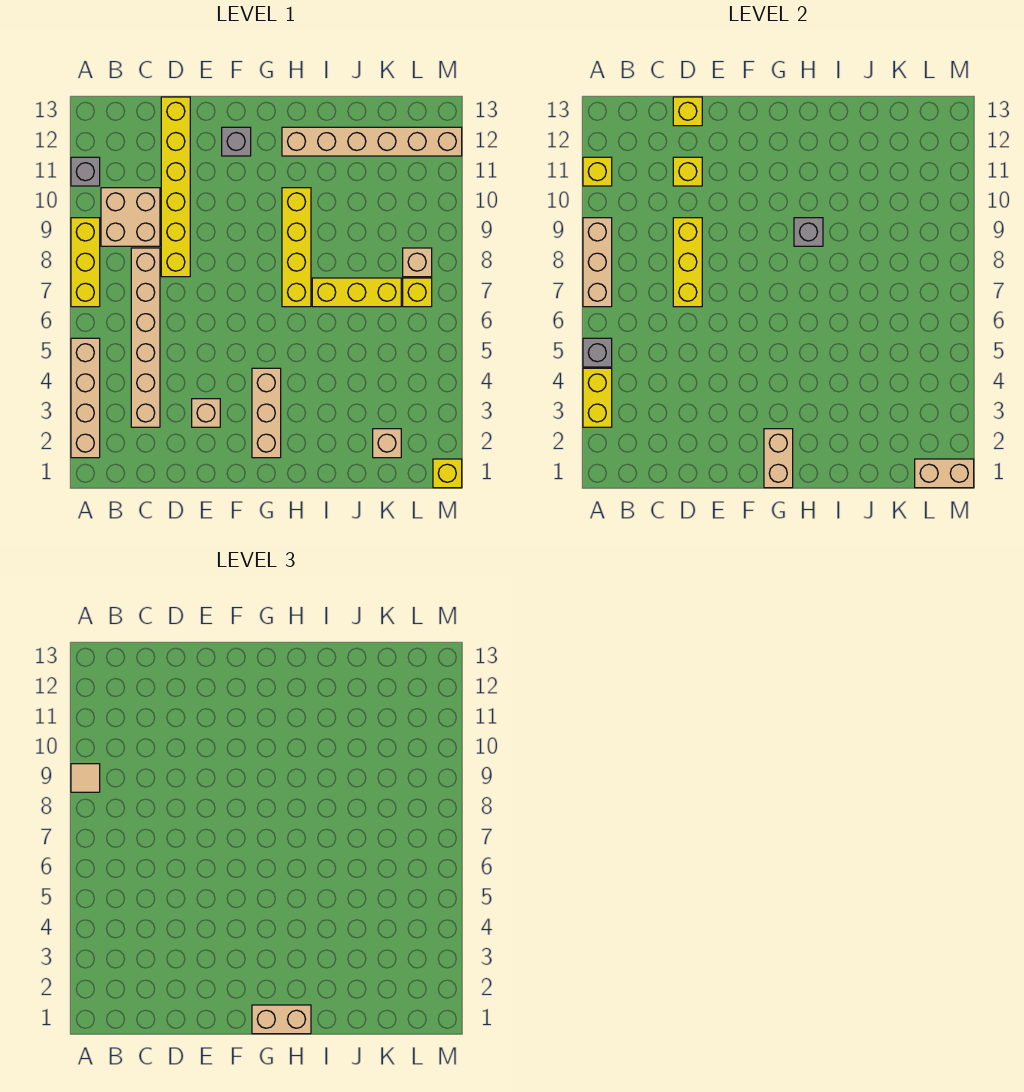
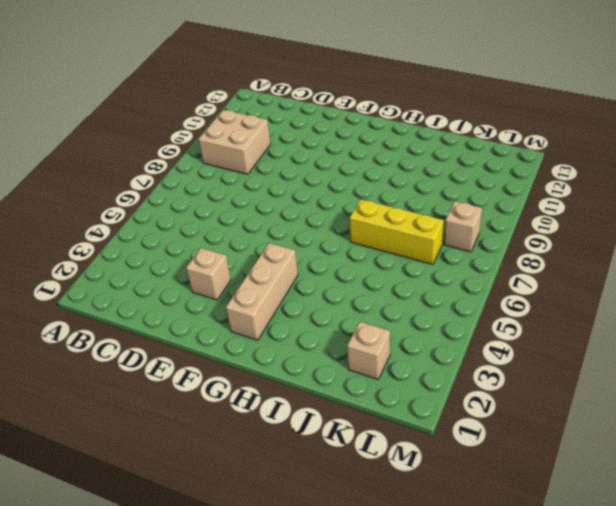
none -> tan 1x4 brick [71,338,100,458]
none -> yellow 1x3 brick [71,218,100,307]
none -> grey 1x1 brick [71,157,100,186]

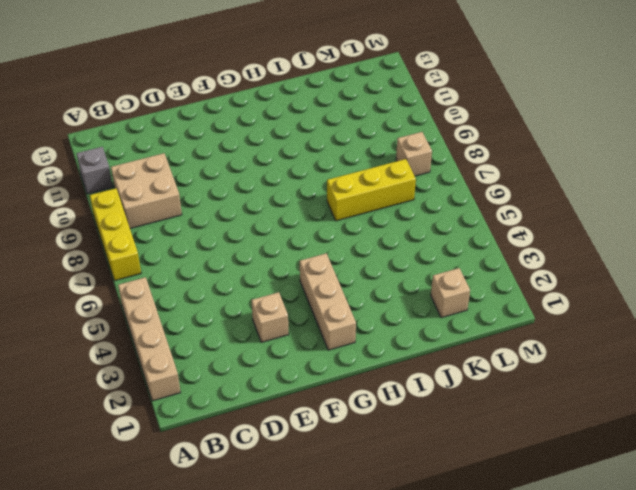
none -> tan 1x6 brick [131,248,160,427]
none -> yellow 1x6 brick [161,97,190,277]
none -> grey 1x1 brick [222,127,251,156]

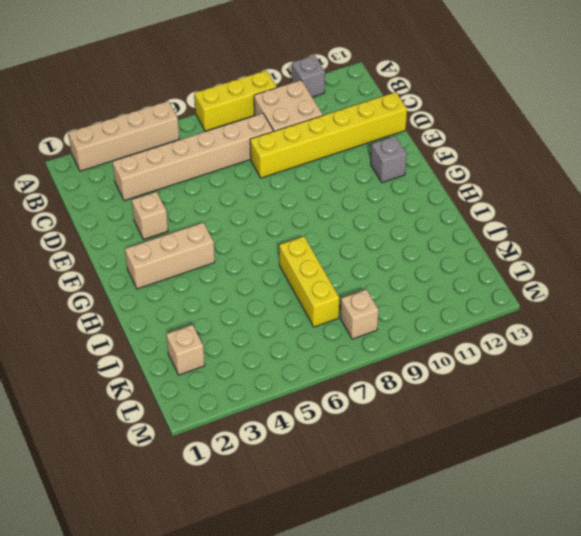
none -> yellow 1x4 brick [282,188,311,307]
none -> tan 1x6 brick [282,127,462,156]
none -> yellow 1x1 brick [403,278,432,307]

